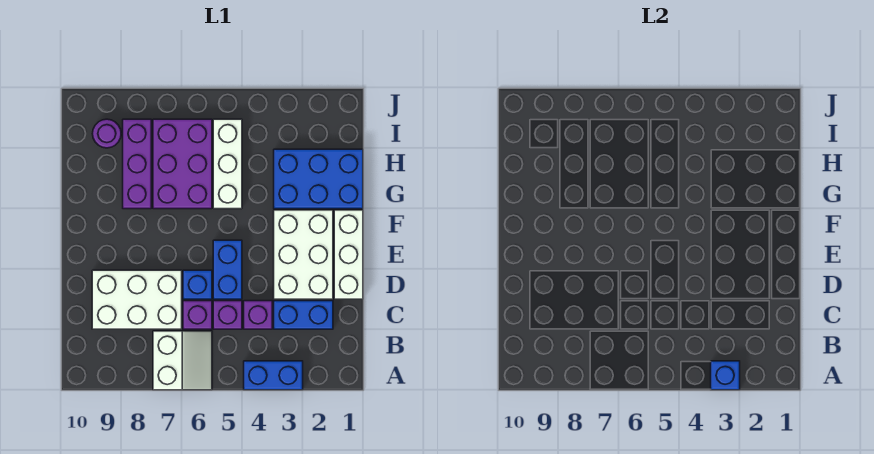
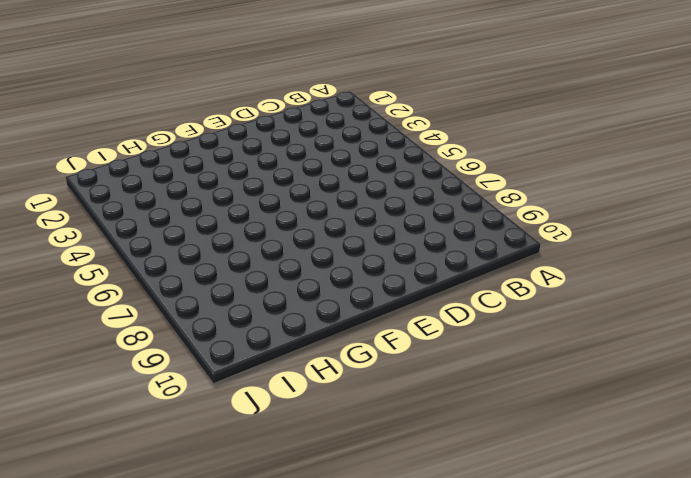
none -> blue 1x2 brick [244,361,303,390]
none -> white 2x2 slope [153,331,212,390]
none -> blue 1x2 brick [274,301,333,329]

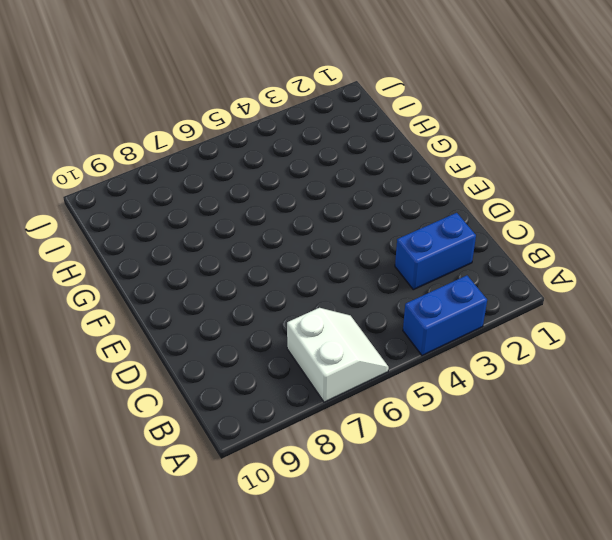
none -> purple 1x1 brick [244,301,272,329]
none -> purple 1x1 brick [213,301,242,329]
none -> purple 1x1 brick [183,301,212,329]

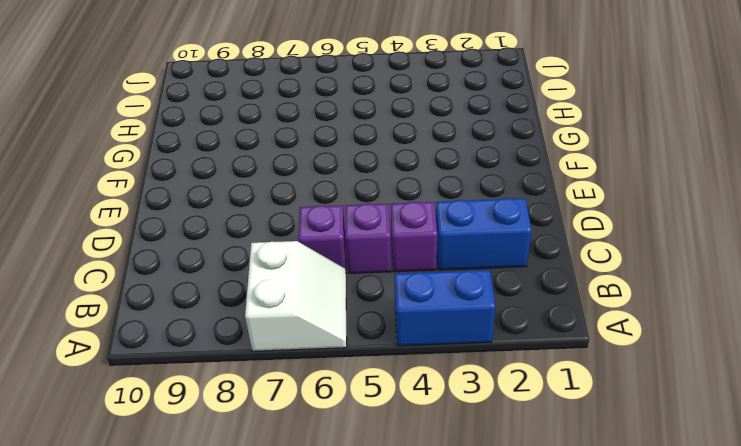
none -> white 2x3 brick [92,270,182,329]
none -> white 1x3 brick [334,210,363,299]
none -> white 2x3 brick [274,210,333,299]

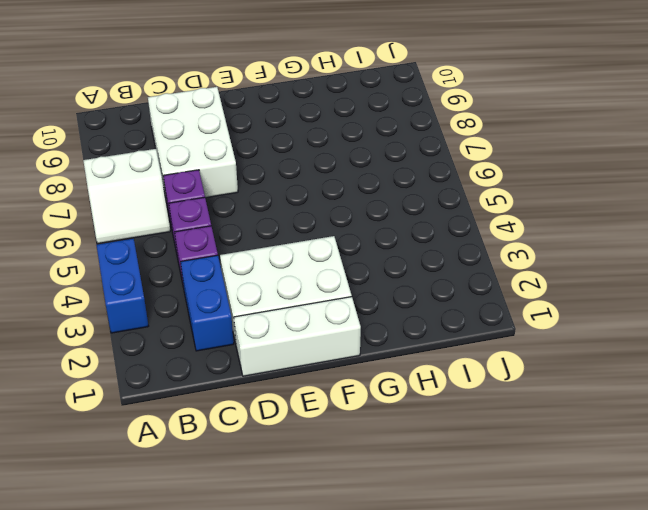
none -> blue 1x2 brick [213,240,242,299]
none -> blue 1x1 brick [183,270,212,299]
none -> blue 2x3 brick [274,149,363,209]

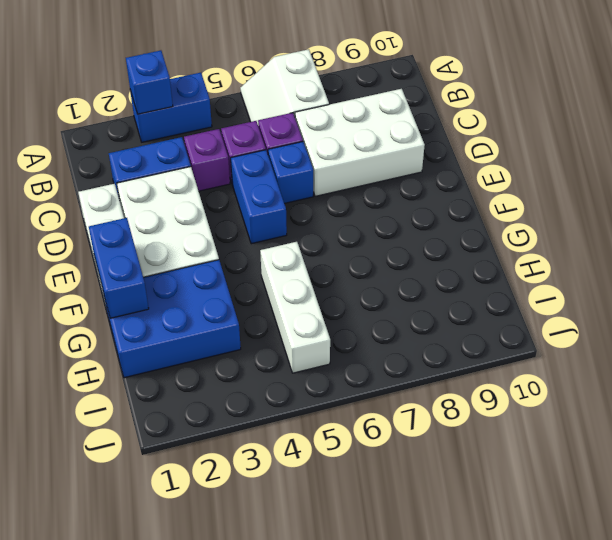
blue 1x2 brick [89,218,149,318] -> none
none -> purple 2x3 brick [153,119,212,209]
none -> purple 1x3 brick [123,119,151,209]
none -> purple 1x1 round brick [92,119,121,148]

